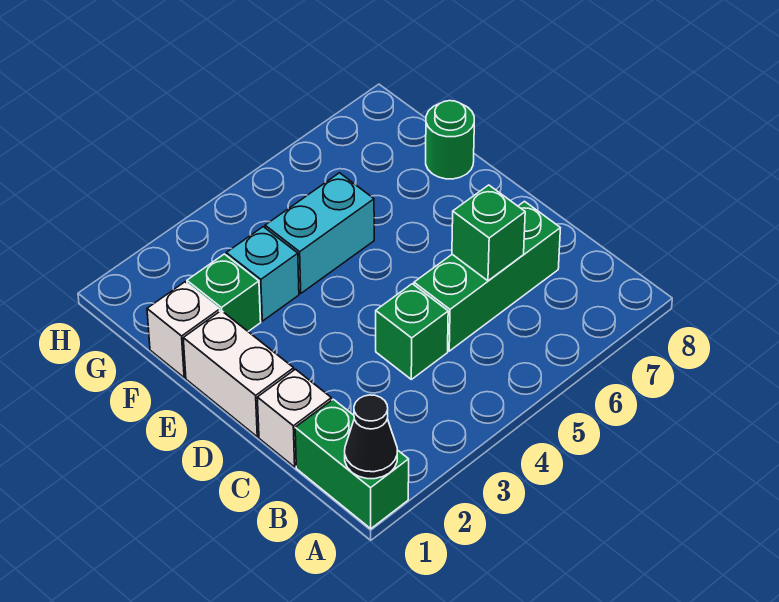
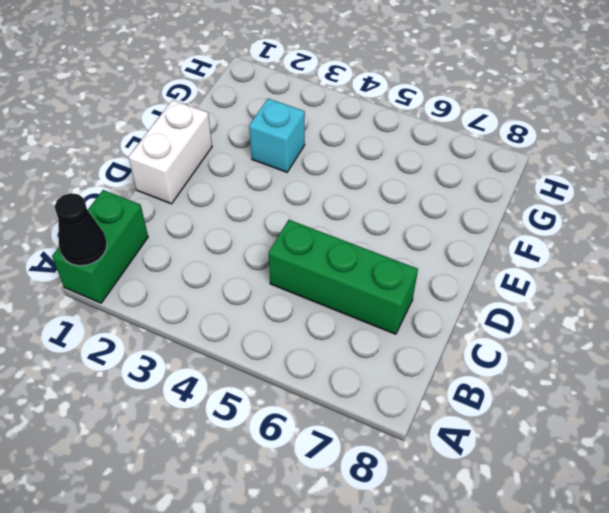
none -> white 1x1 brick [257,369,331,467]
none -> green 1x1 brick [376,284,448,379]
none -> white 1x1 brick [147,282,220,377]

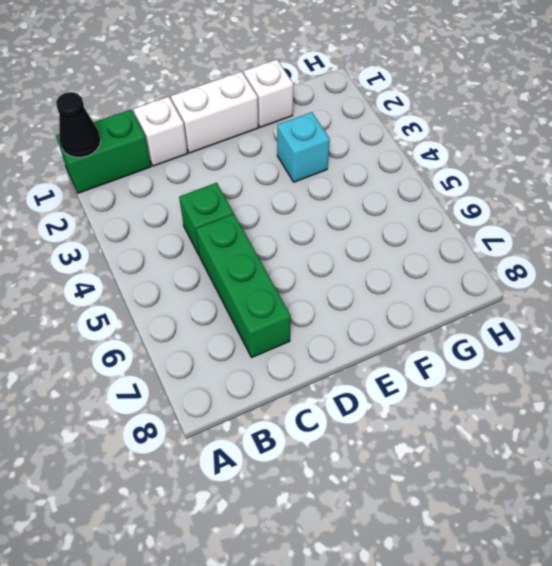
none -> green 1x1 brick [187,254,261,331]
none -> cyan 1x2 brick [265,173,374,293]
none -> green 1x1 round brick [426,101,474,179]

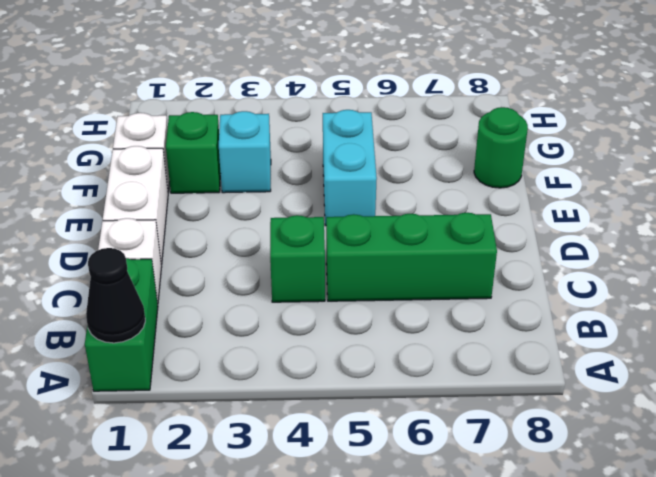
cyan 1x2 brick [323,110,377,226] -> cyan 1x2 brick turned to [265,173,374,293]
none -> green 1x1 brick [452,185,525,281]

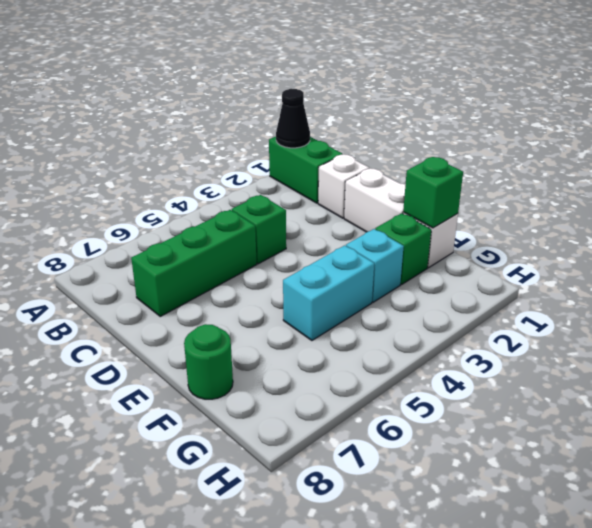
green 1x1 brick [403,157,463,228] -> green 1x1 brick moved to [452,185,525,281]

